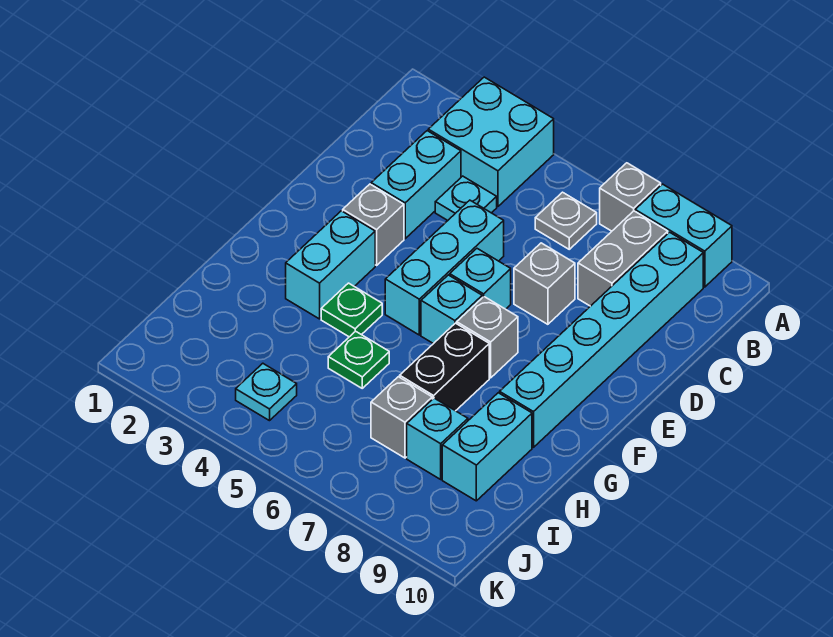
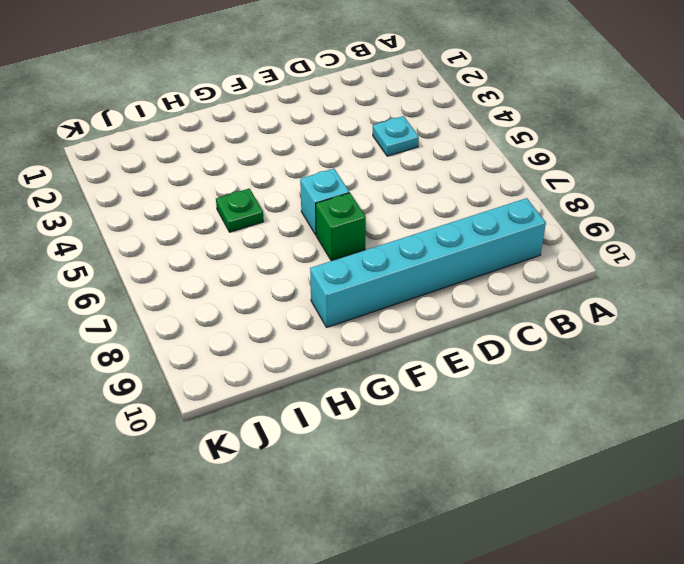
green 1x1 brick [316,193,366,261] -> grey 1x1 brick [457,297,518,378]
none -> cyan 2x2 brick [428,77,554,207]
none -> grey 1x1 brick [600,163,661,231]
none -> cyan 1x2 brick [635,184,732,287]

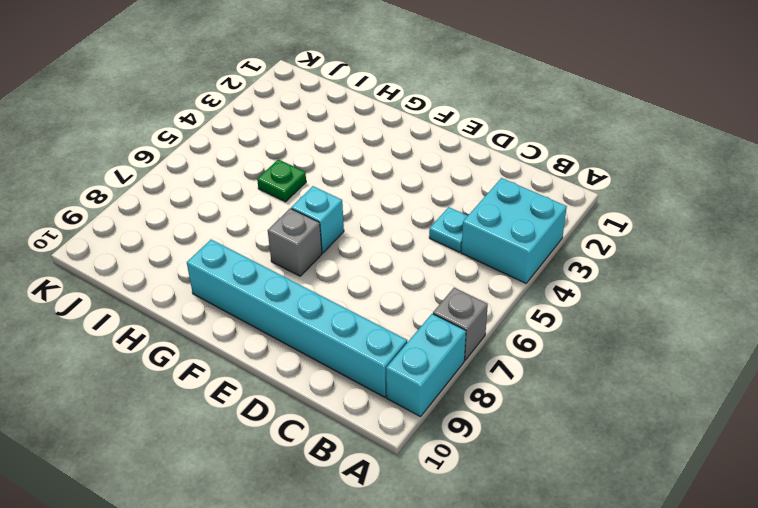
none -> grey 1x1 plate [535,192,597,249]
none -> grey 1x2 brick [578,211,668,306]
none -> cyan 1x2 brick [371,131,461,239]

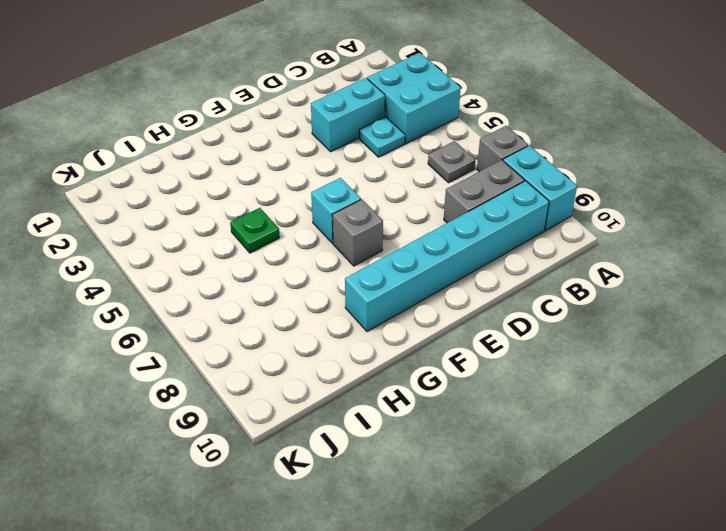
none -> cyan 1x3 brick [385,200,504,335]
none -> grey 1x1 brick [514,243,575,324]
none -> grey 1x1 brick [343,184,404,265]

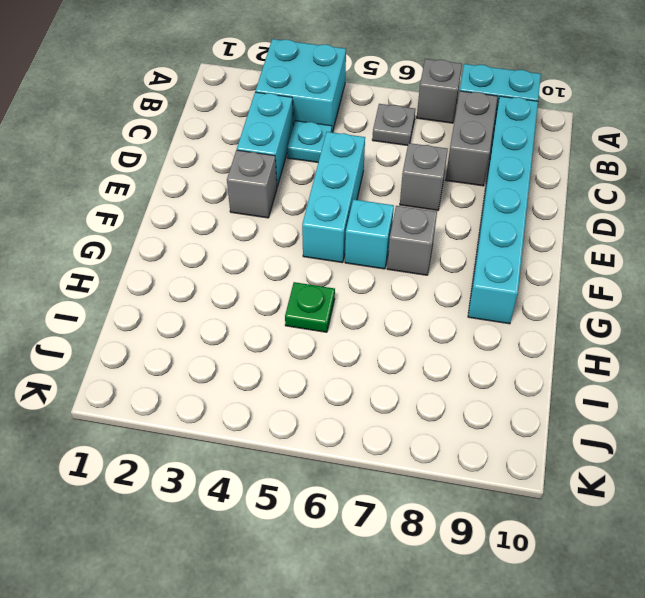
none -> cyan 1x1 brick [450,249,511,309]
none -> cyan 1x2 brick [286,211,375,319]
none -> green 1x1 plate [321,283,382,337]

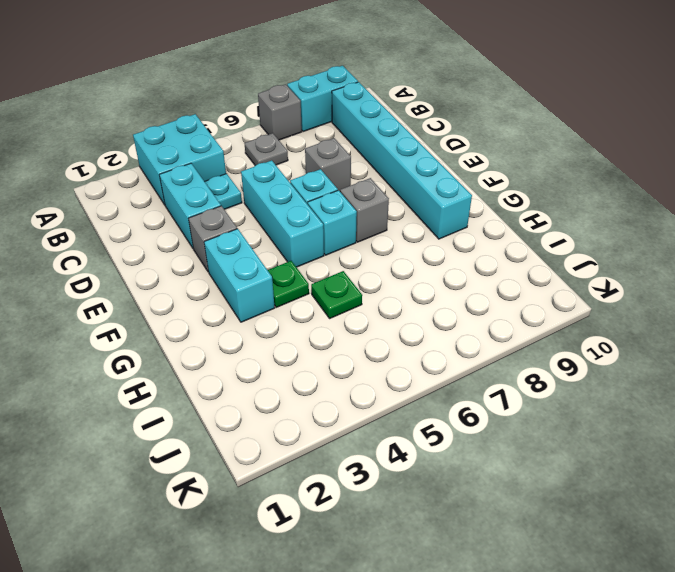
none -> grey 1x2 brick [578,211,668,306]
none -> black 1x2 brick [400,323,489,411]
none -> cyan 1x2 brick [442,393,532,501]

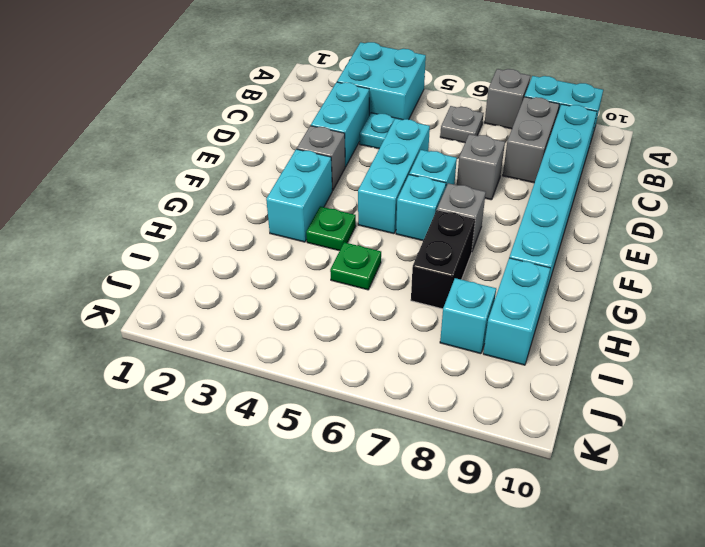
none -> grey 1x1 brick [371,377,432,458]
none -> cyan 1x1 plate [236,363,297,421]

